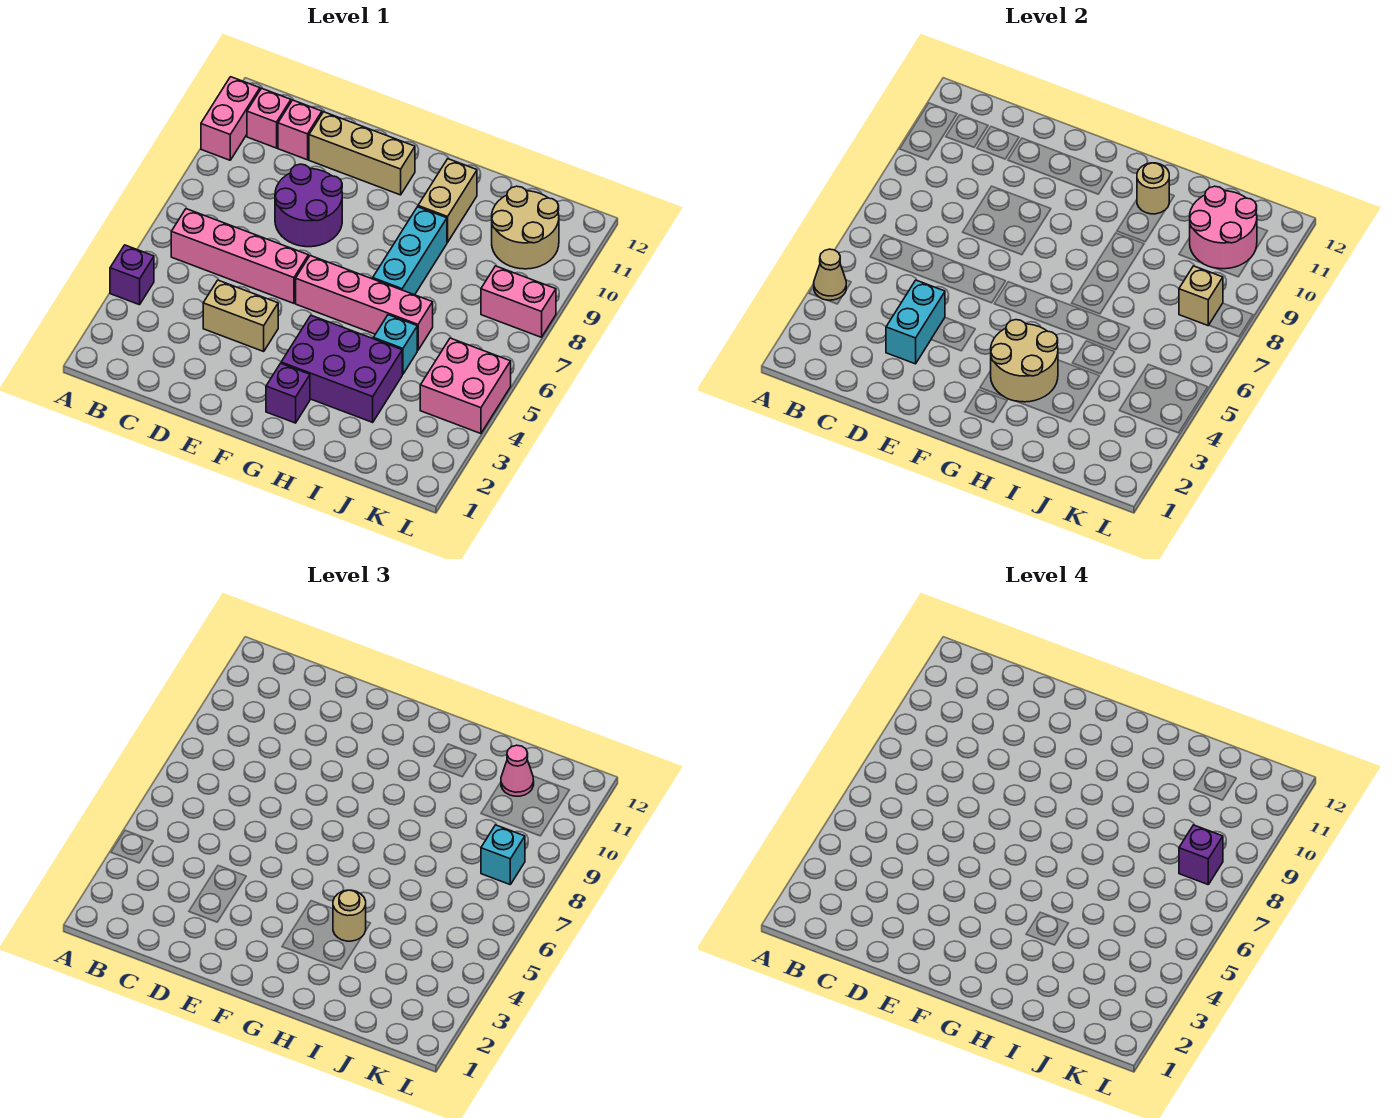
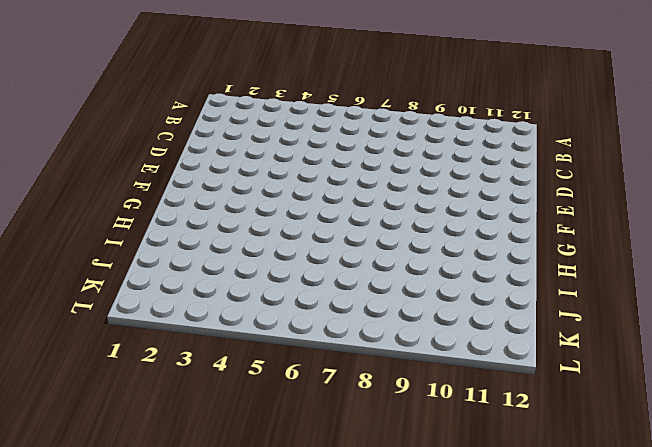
none -> purple 1x1 brick [110,245,154,305]
none -> pink 1x2 brick [201,77,260,160]
none -> pink 1x4 brick [171,209,308,303]

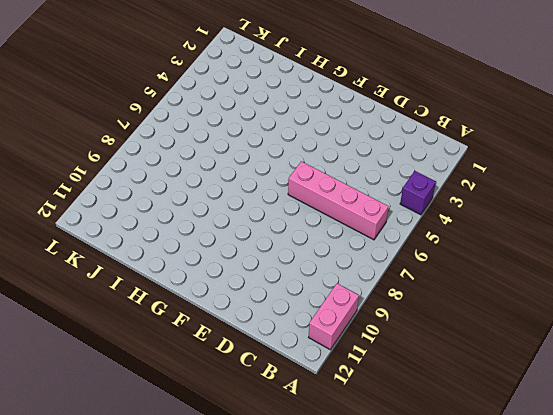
none -> pink 1x1 brick [247,88,291,148]
none -> pink 1x1 brick [278,100,322,160]
none -> tan 1x2 brick [203,280,278,351]

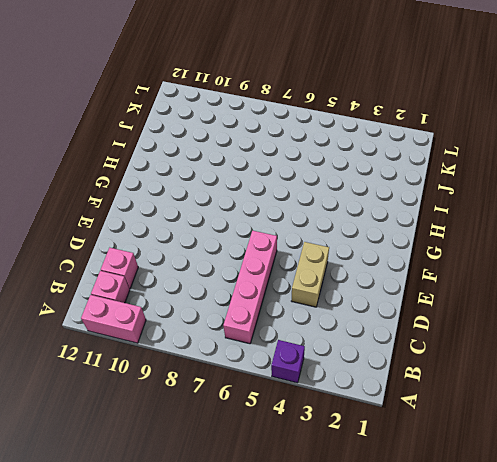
none -> purple 2x2 round brick [275,164,342,247]
none -> tan 1x3 brick [309,112,415,195]
none -> pink 1x4 brick [296,256,433,350]

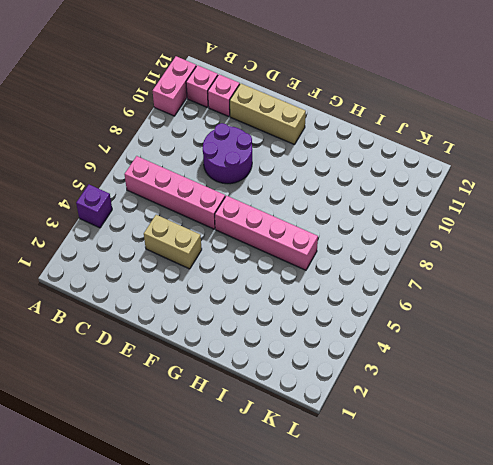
none -> purple 1x1 brick [266,363,310,423]
none -> purple 2x3 brick [281,315,402,422]
none -> cyan 1x3 brick [373,207,447,295]

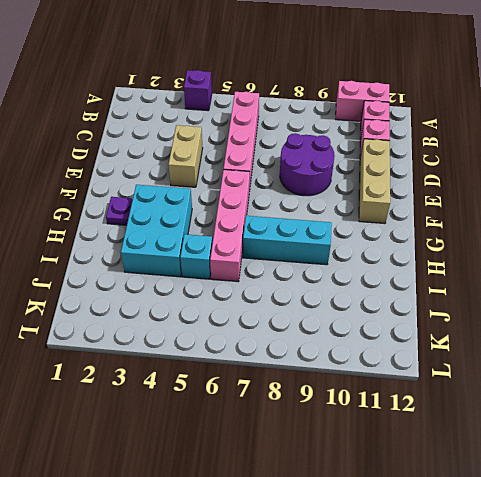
purple 1x1 plate [106,197,133,225] -> purple 1x1 brick [266,363,310,423]
cyan 2x3 brick [121,185,192,277] -> purple 2x3 brick [281,315,402,422]
none -> tan 1x2 brick [418,159,477,242]
none -> tan 2x2 round brick [492,186,559,269]
none -> pink 2x2 brick [420,338,511,434]

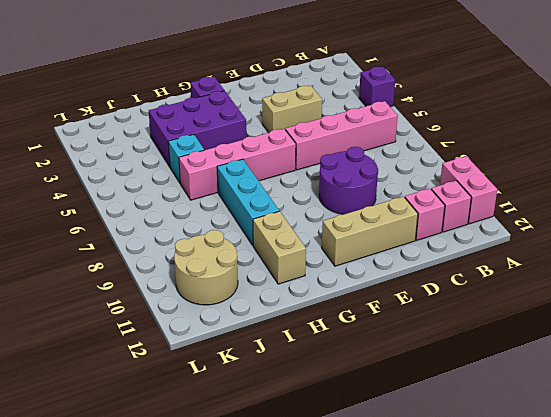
none -> pink 2x2 brick [420,338,511,434]
none -> pink 1x2 brick [481,266,556,337]
none -> tan 1x1 cone [814,249,846,300]

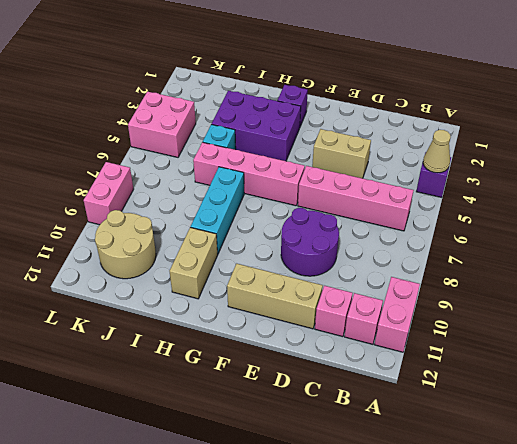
pink 1x2 brick [84,162,134,225] -> pink 1x2 brick turned to [481,266,556,337]
none -> cyan 1x2 brick [886,280,945,364]
none -> tan 2x2 round brick [991,320,1058,402]
none -> tan 1x1 round brick [1137,163,1169,214]

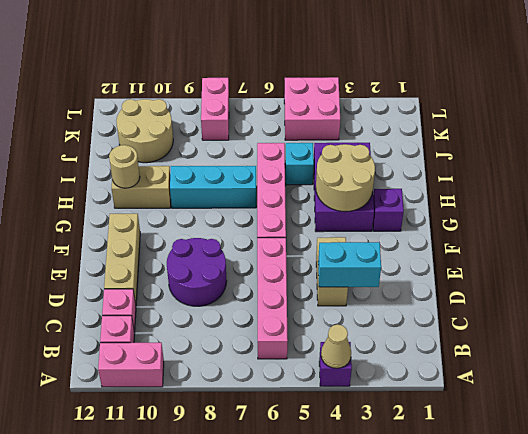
none -> pink 2x2 round brick [1190,186,1257,269]
none -> tan 1x1 brick [1179,266,1223,325]
none -> tan 1x1 round brick [333,890,366,941]

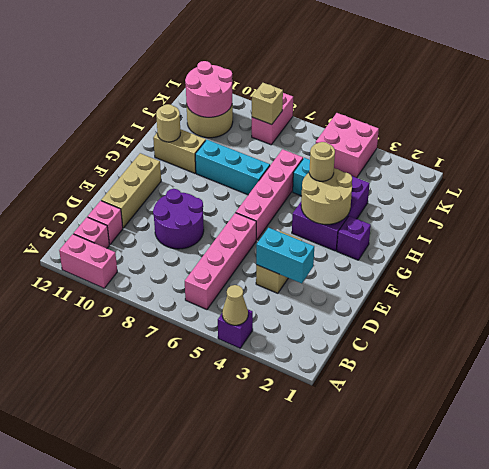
none -> pink 1x1 cone [501,745,534,796]
none -> cyan 1x1 brick [481,825,525,884]
none -> purple 1x1 brick [1179,825,1223,884]

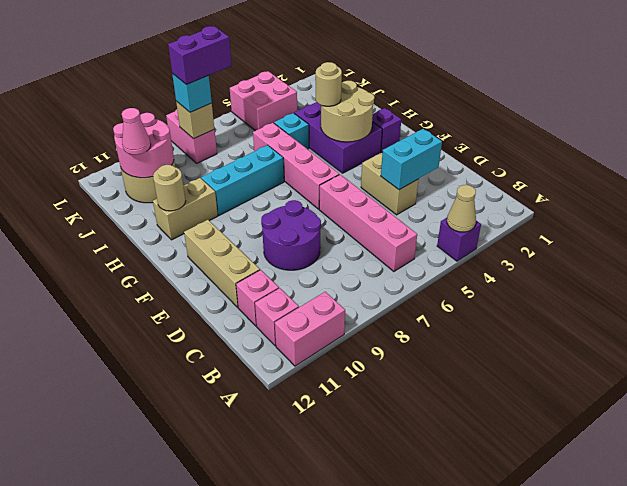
purple 1x2 brick [168,26,232,85] -> purple 1x1 brick [1179,825,1223,884]

